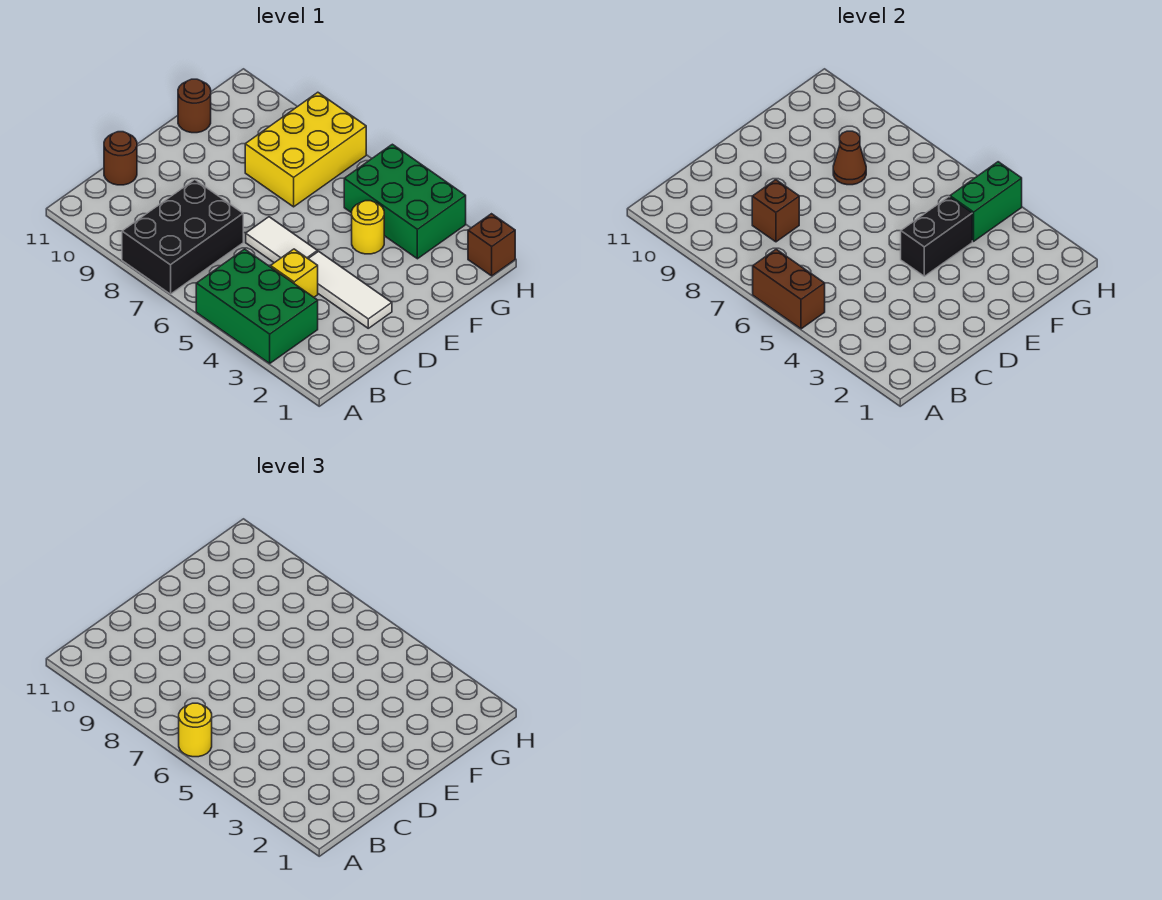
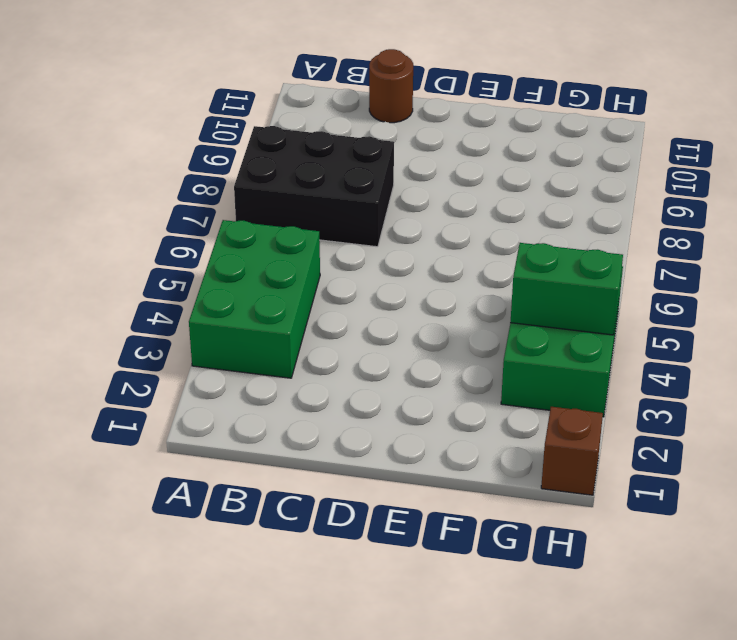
none -> yellow 1x1 brick [271,249,318,297]
none -> white 1x3 tile [308,251,392,328]
none -> white 1x2 tile [246,217,317,263]

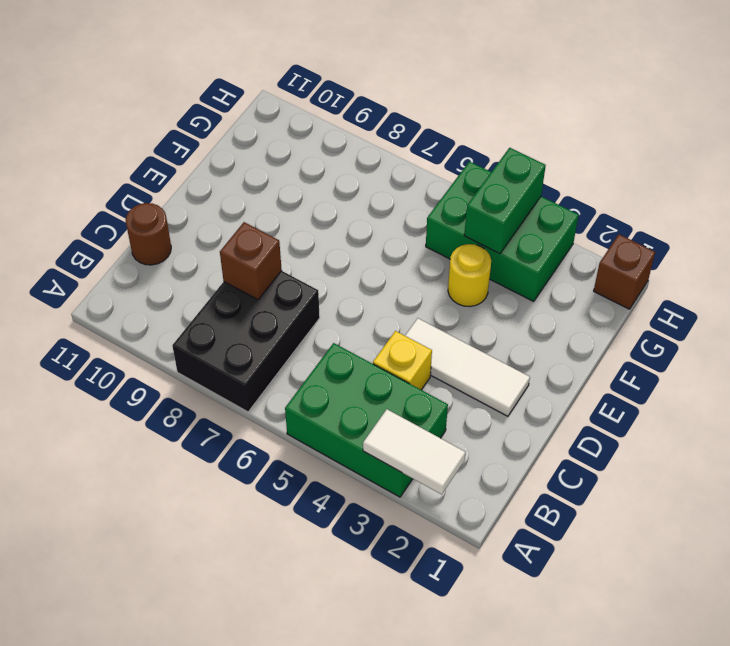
white 1x2 tile [363,409,465,494] -> white 1x2 tile moved to [246,217,317,263]
none -> yellow 2x3 brick [245,92,366,207]
none -> brown 1x1 round brick [178,79,211,133]
none -> brown 1x2 brick [753,249,825,329]

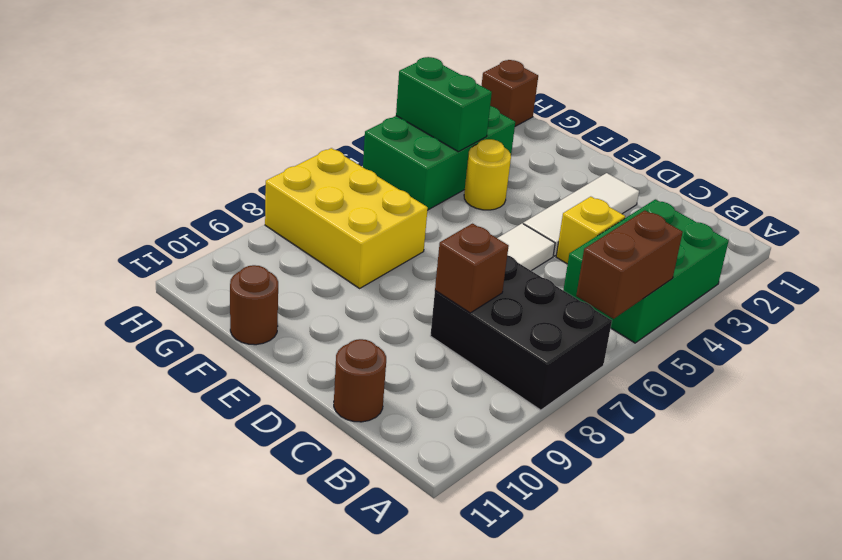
none -> black 1x2 brick [901,197,972,276]
none -> brown 1x1 cone [833,131,866,185]
none -> yellow 1x1 round brick [179,703,212,757]

